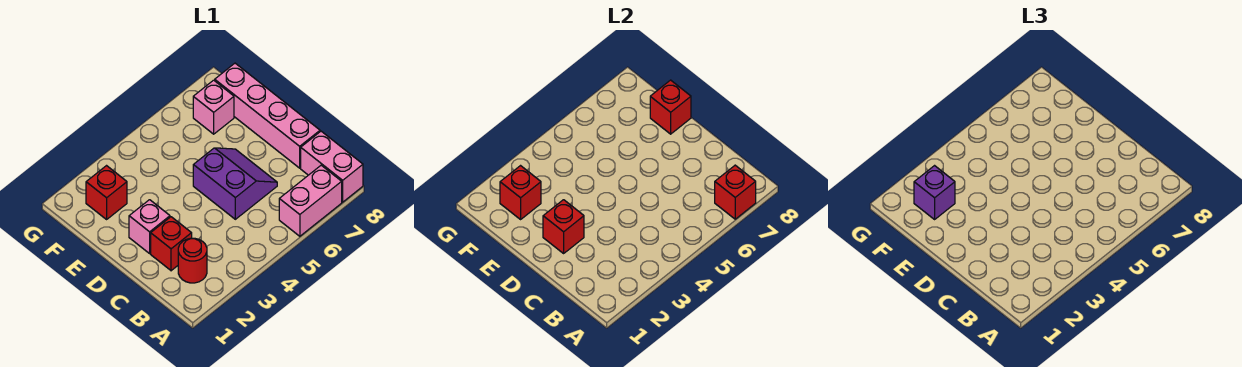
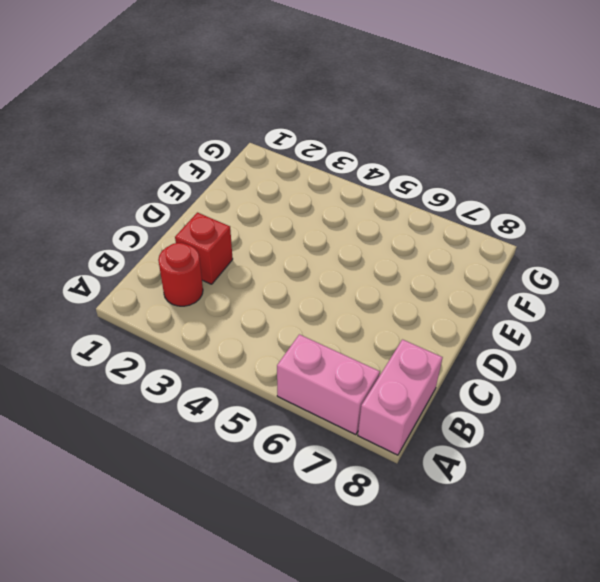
none -> purple 2x2 slope [193,148,277,219]
none -> pink 1x4 brick [215,63,320,168]
none -> pink 1x1 brick [129,200,170,253]

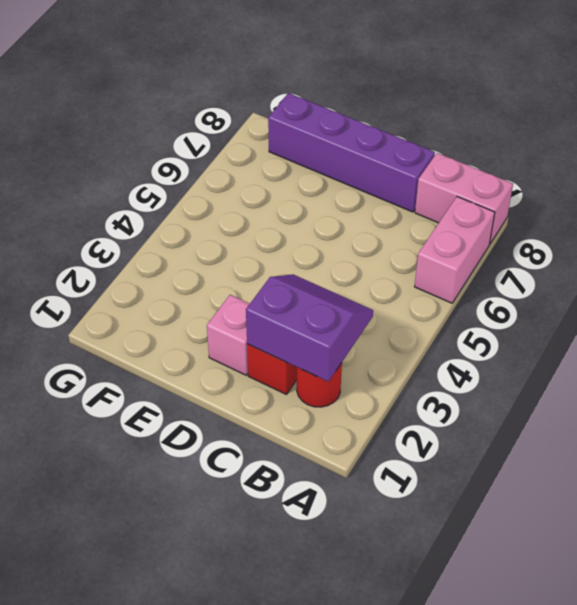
purple 2x2 slope [246,274,373,382] -> purple 2x2 slope moved to [193,148,277,219]
purple 1x4 brick [268,93,435,212] -> pink 1x4 brick [215,63,320,168]
none -> red 1x1 brick [86,166,127,219]
none -> pink 1x1 brick [193,80,234,134]
none -> red 1x1 brick [715,165,756,219]

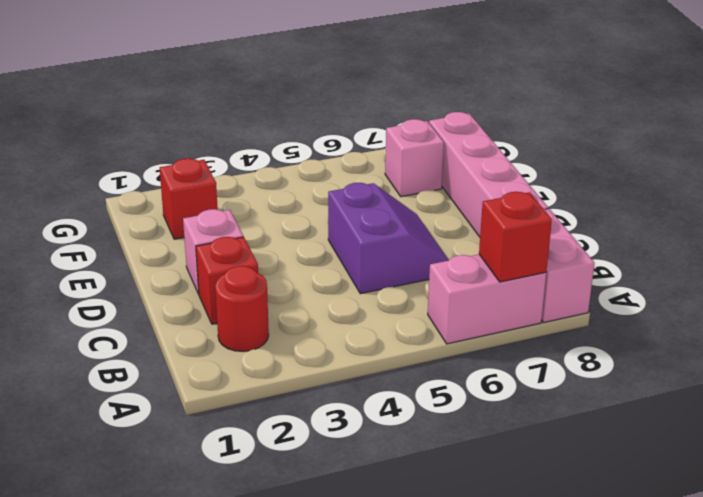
none -> red 1x1 brick [543,200,584,253]
none -> red 1x1 brick [650,80,691,134]
none -> red 1x1 brick [500,166,541,219]

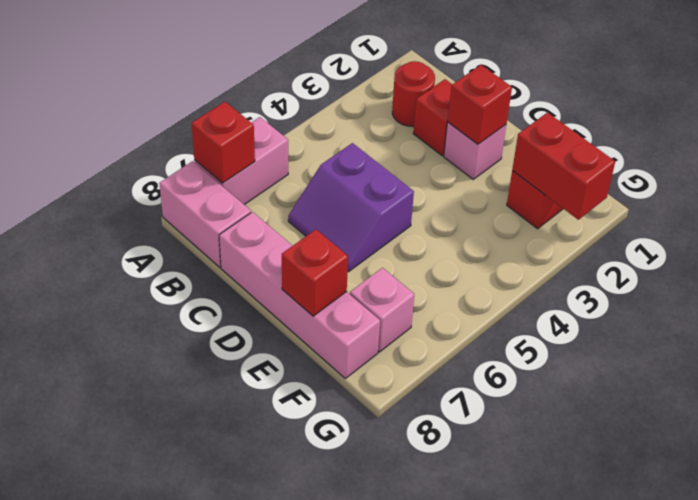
red 1x2 brick [512,112,615,220] -> red 1x1 brick [500,166,541,219]
none -> purple 1x1 brick [914,166,955,219]

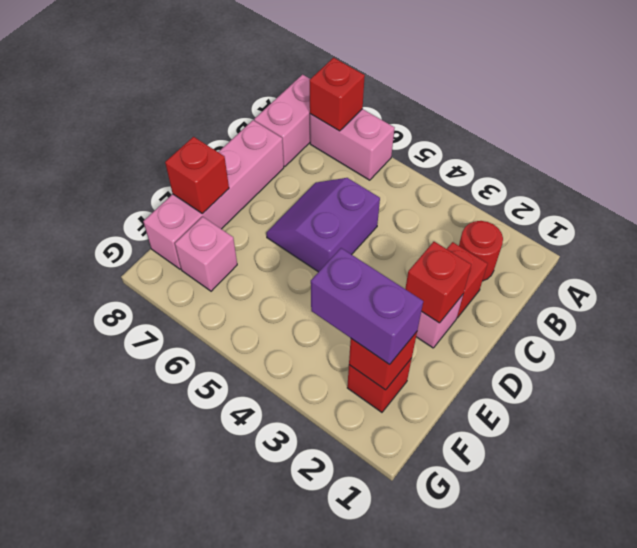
purple 1x2 brick [311,248,423,365] -> purple 1x1 brick [914,166,955,219]

